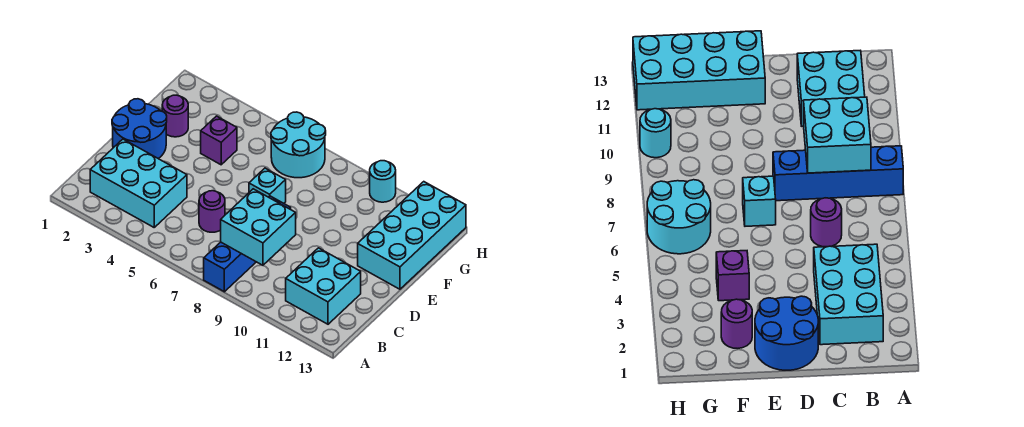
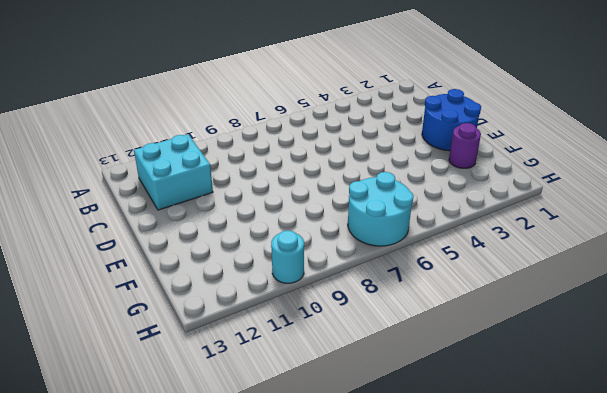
none -> blue 1x4 brick [204,196,291,292]
none -> cyan 2x3 brick [90,139,187,227]
none -> purple 1x1 round brick [199,191,225,232]

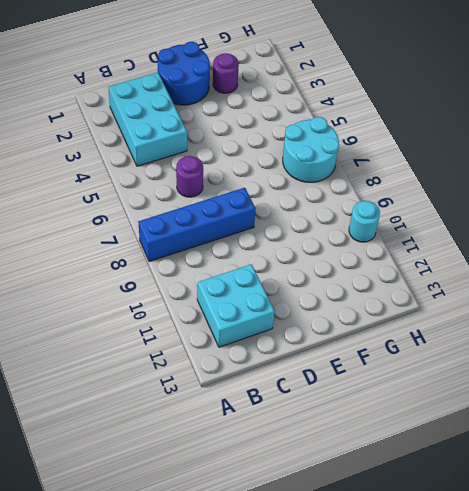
none -> cyan 1x1 brick [249,168,286,203]
none -> cyan 2x4 brick [358,182,466,289]
none -> purple 1x1 brick [201,116,237,165]

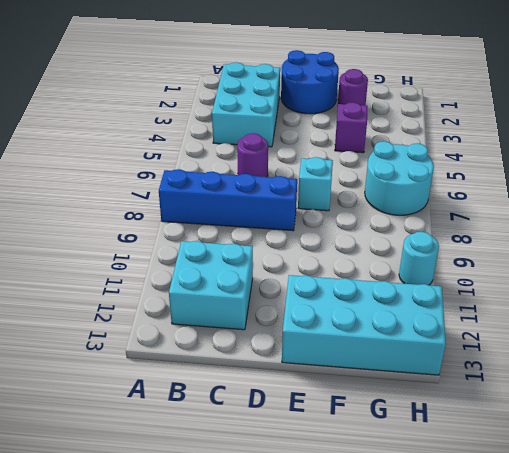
none -> cyan 2x2 brick [221,189,296,265]

